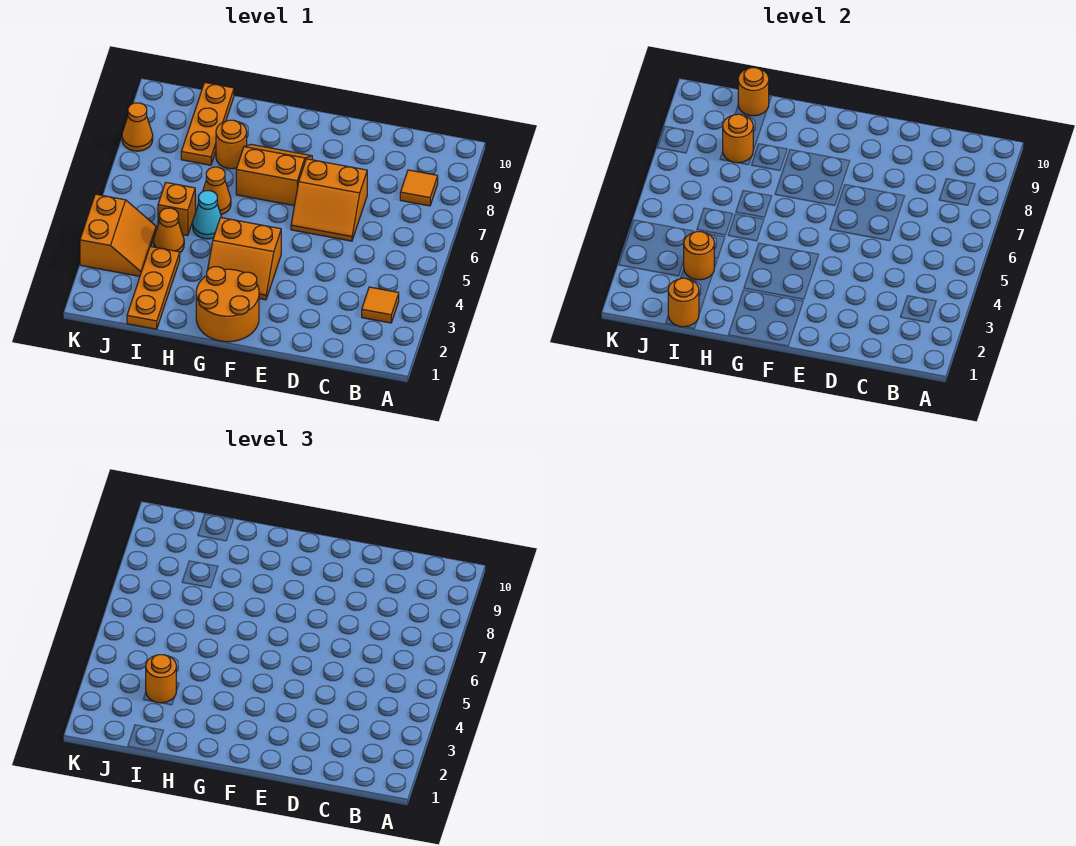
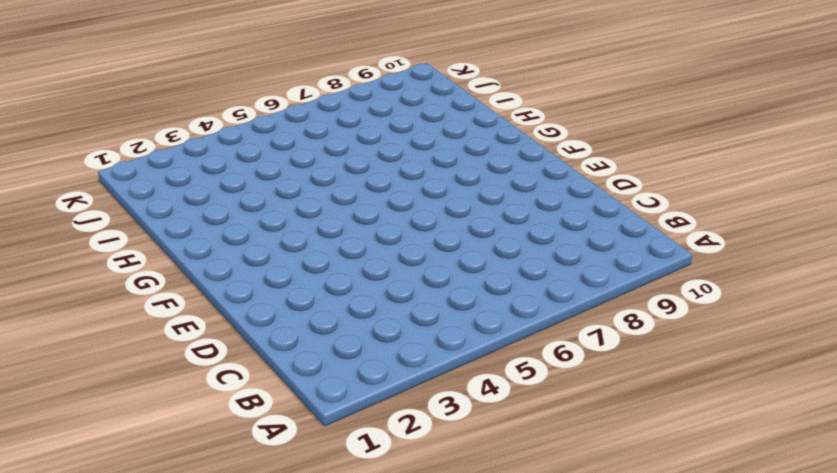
none -> orange 1x1 tile [362,287,399,323]
none -> orange 1x1 tile [400,170,438,206]
none -> orange 2x2 slope [291,159,367,241]

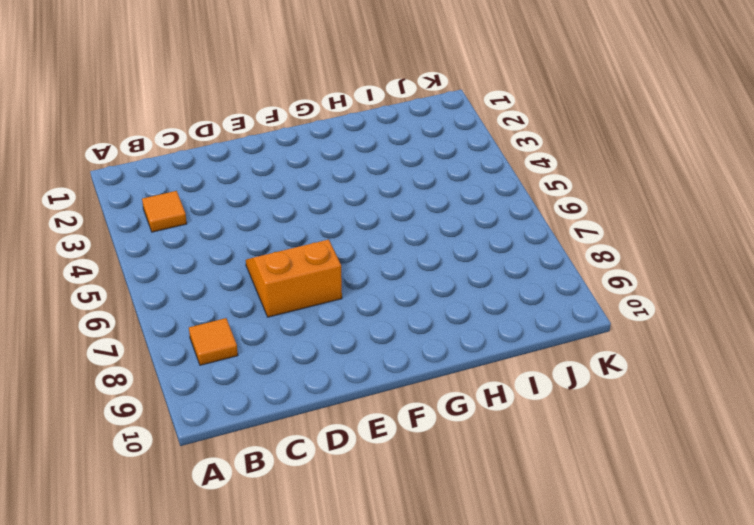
none -> orange 2x2 round brick [196,267,259,342]
none -> orange 2x2 slope [208,218,281,300]
none -> orange 2x2 slope [236,144,312,205]

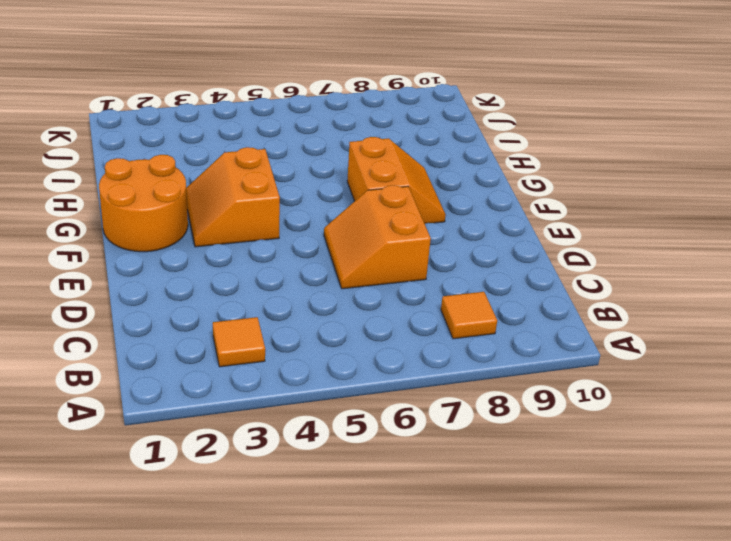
none -> cyan 1x1 cone [193,191,222,239]
none -> orange 1x1 cone [203,167,231,215]
none -> orange 1x1 round brick [216,120,247,169]

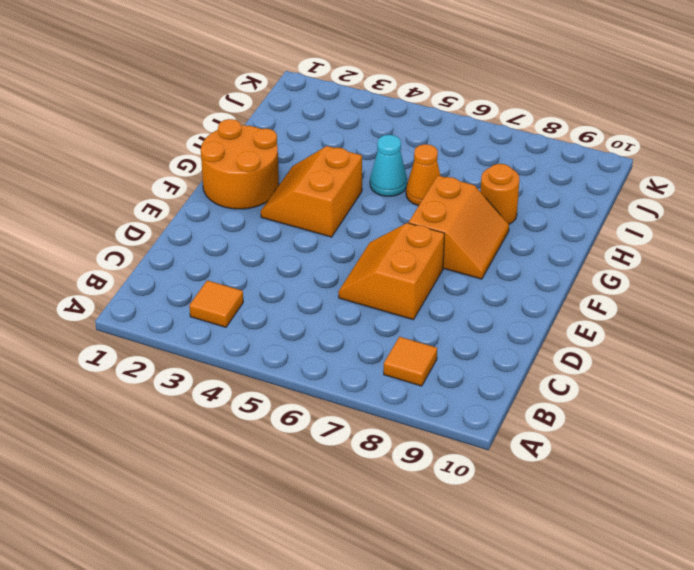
none -> orange 1x3 plate [127,246,180,329]
none -> orange 1x1 cone [154,208,184,252]
none -> orange 1x1 brick [158,183,195,236]

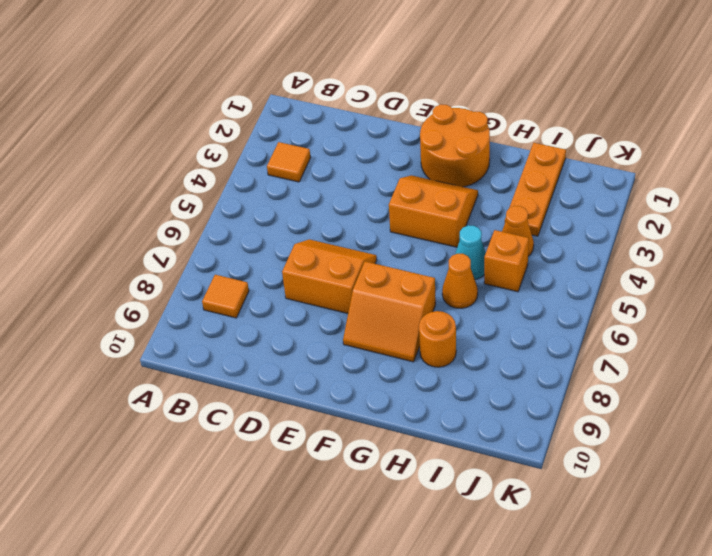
none -> orange 1x3 plate [181,82,234,165]
none -> orange 2x2 slope [80,194,156,276]
none -> orange 1x1 cone [122,103,153,151]

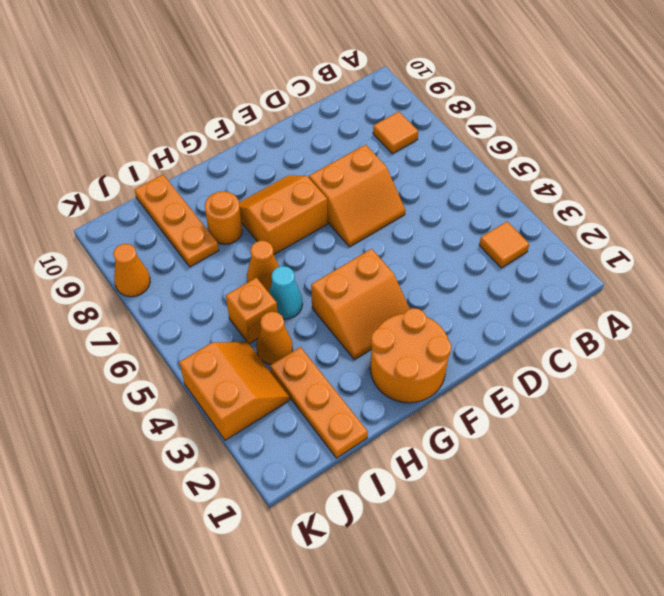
none -> orange 1x1 round brick [668,278,699,327]
none -> orange 1x1 round brick [684,232,714,280]
none -> orange 1x1 round brick [723,114,753,163]

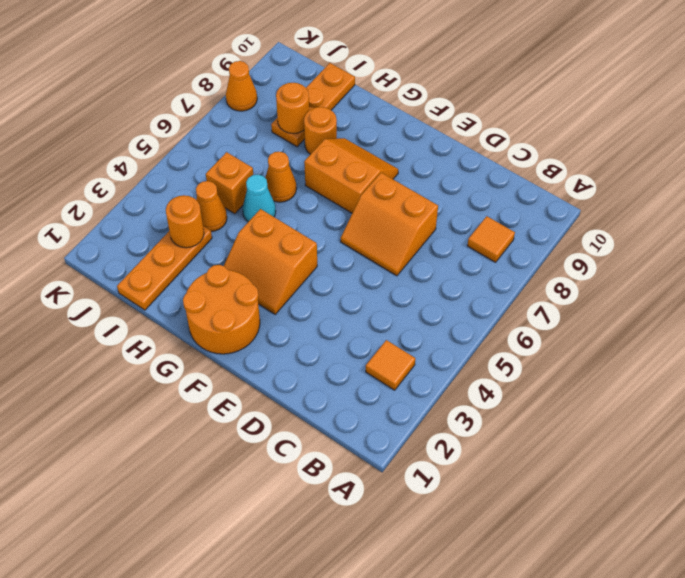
none -> orange 2x2 slope [80,194,156,276]
none -> orange 1x1 round brick [668,278,699,327]
none -> orange 1x1 round brick [738,68,769,116]

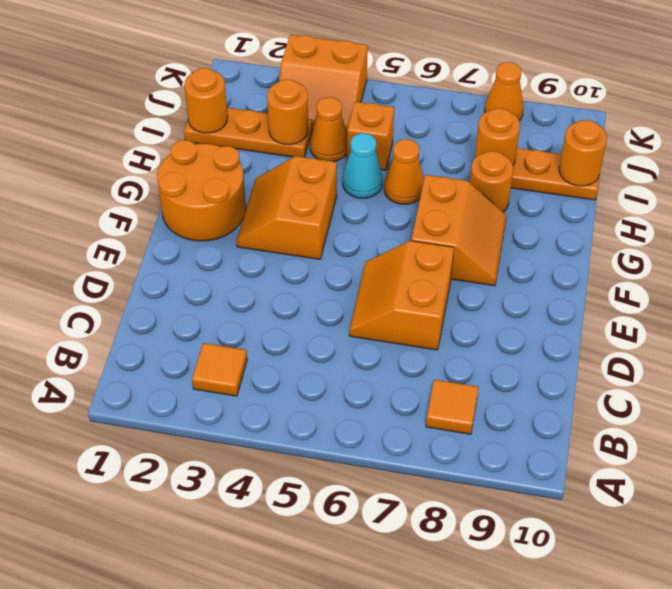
none -> orange 1x1 round brick [146,655,176,703]

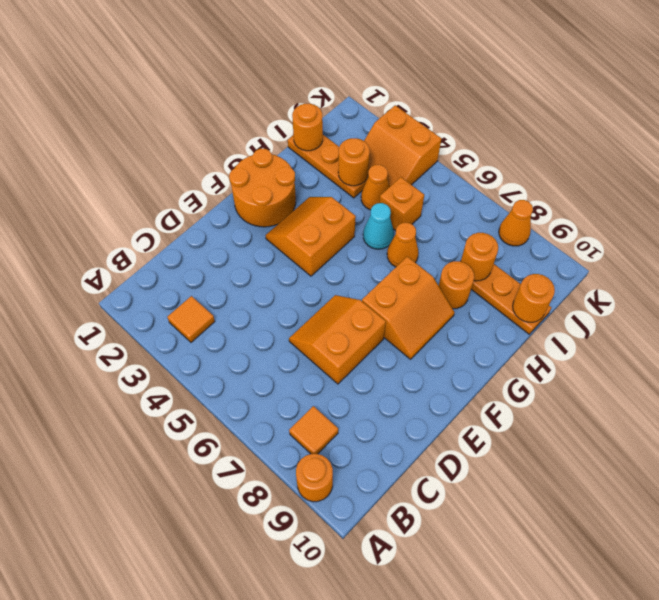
orange 1x1 round brick [296,454,333,502] -> orange 1x1 round brick moved to [146,655,176,703]

